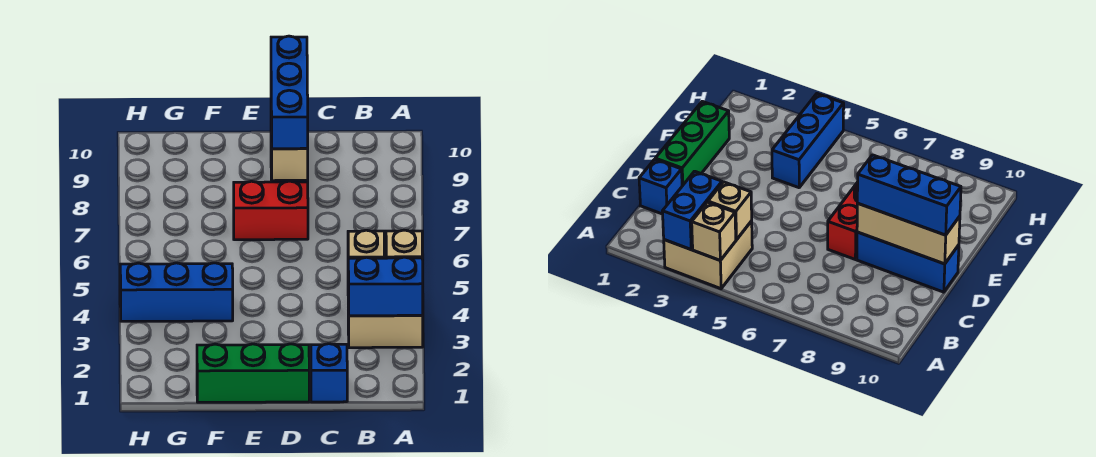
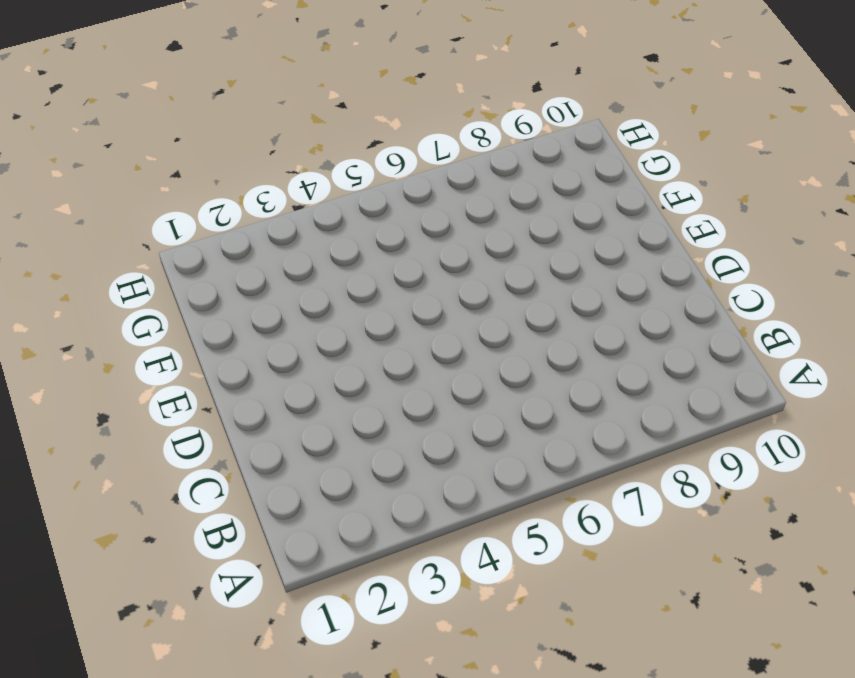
none -> tan 2x2 brick [348,303,423,348]
none -> blue 1x1 brick [311,344,347,402]

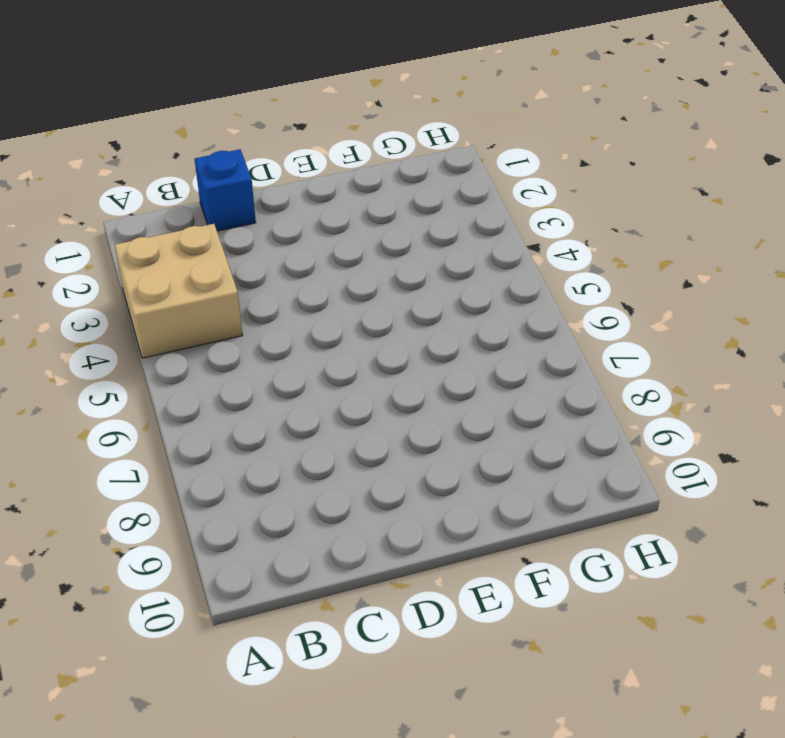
none -> green 1x3 brick [197,344,309,402]
none -> red 1x2 brick [234,181,308,240]

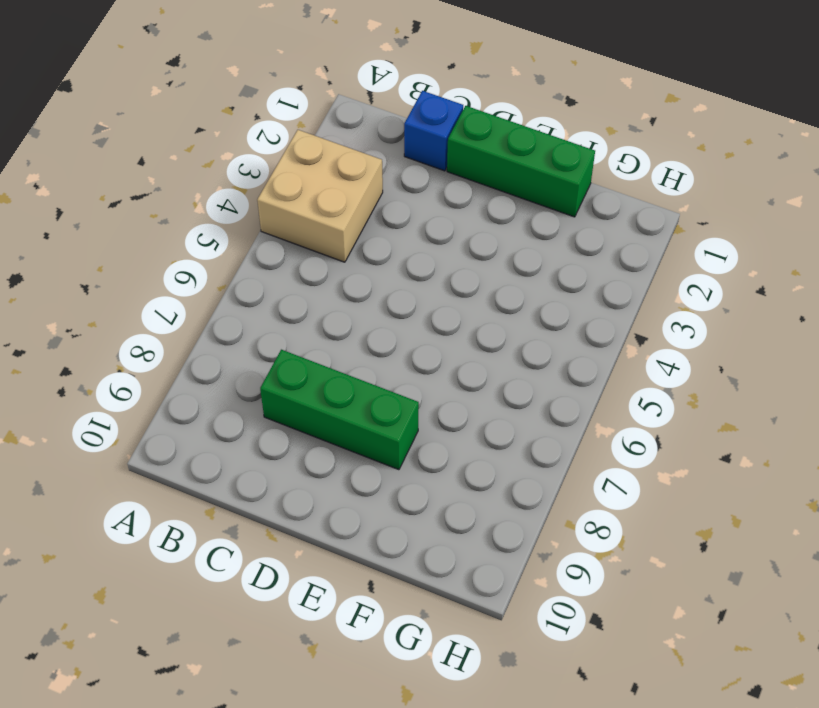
green 1x3 brick [260,350,419,470] -> blue 1x3 brick [857,232,959,292]
none -> red 1x2 brick [234,181,308,240]
none -> blue 1x3 brick [120,263,233,321]

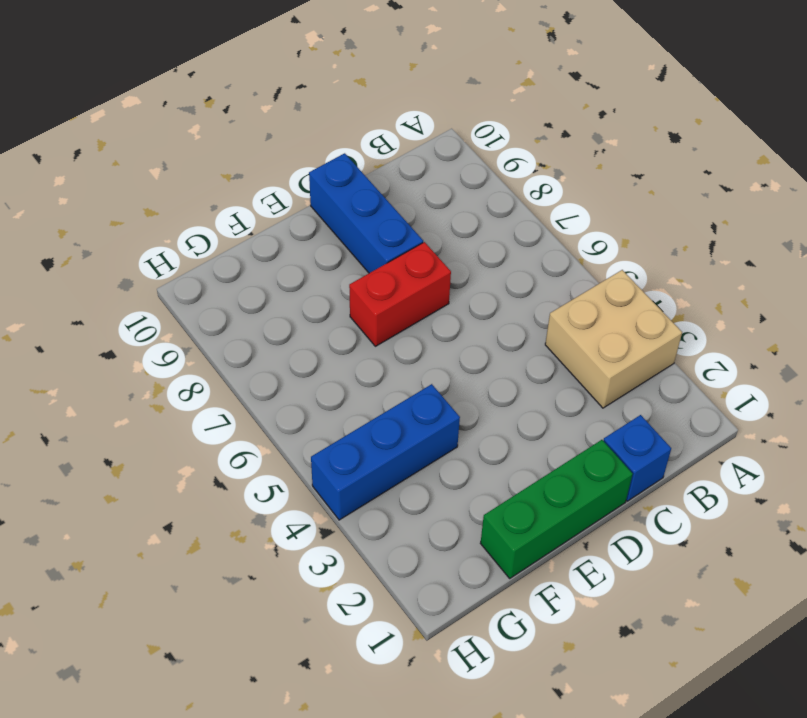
none -> blue 1x2 brick [348,257,423,316]
none -> tan 1x1 brick [386,230,422,258]

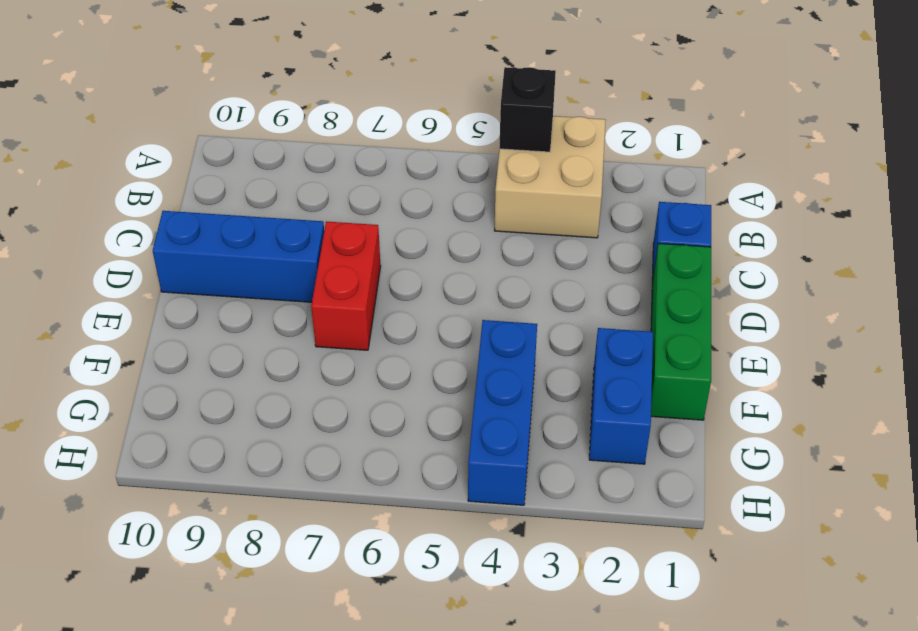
black 1x1 brick [499,67,556,152] -> tan 1x1 brick [386,230,422,258]
blue 1x2 brick [589,328,653,464] -> blue 1x2 brick moved to [348,257,423,316]
none -> tan 1x1 brick [348,230,385,258]
none -> tan 1x3 brick [271,143,308,181]

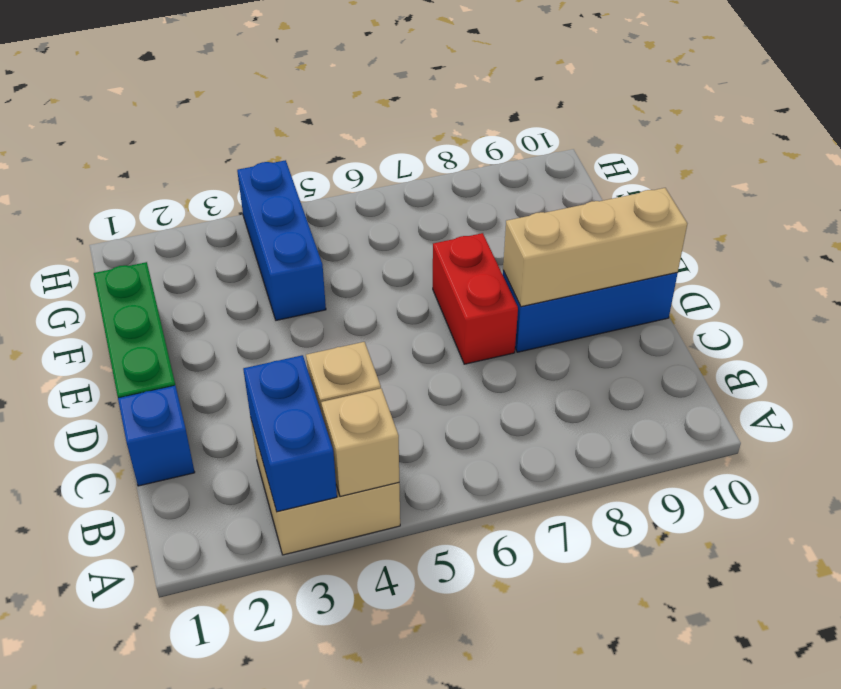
none -> blue 1x3 brick [271,36,308,149]

